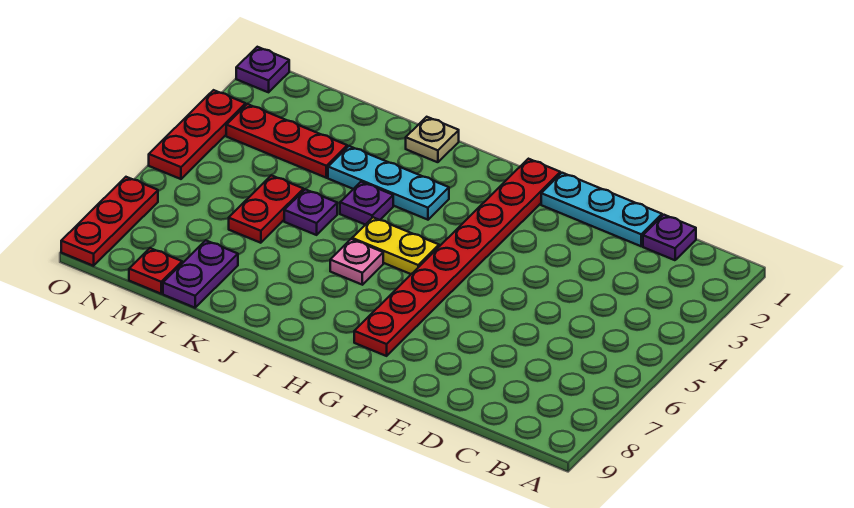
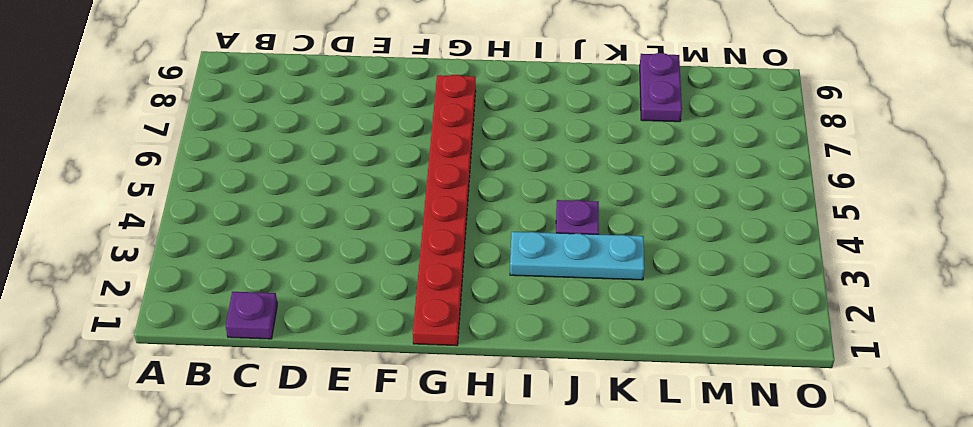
none -> cyan 1x3 plate [541,173,662,246]
none -> yellow 1x2 plate [352,217,439,274]
none -> pink 1x1 plate [330,239,383,285]

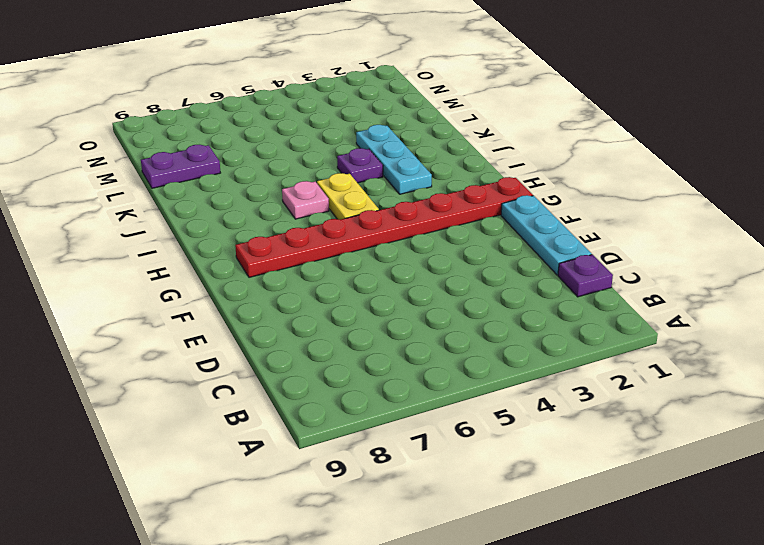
none -> tan 1x1 plate [406,117,459,162]
none -> purple 1x1 plate [284,189,337,235]
none -> red 1x3 plate [226,104,347,178]

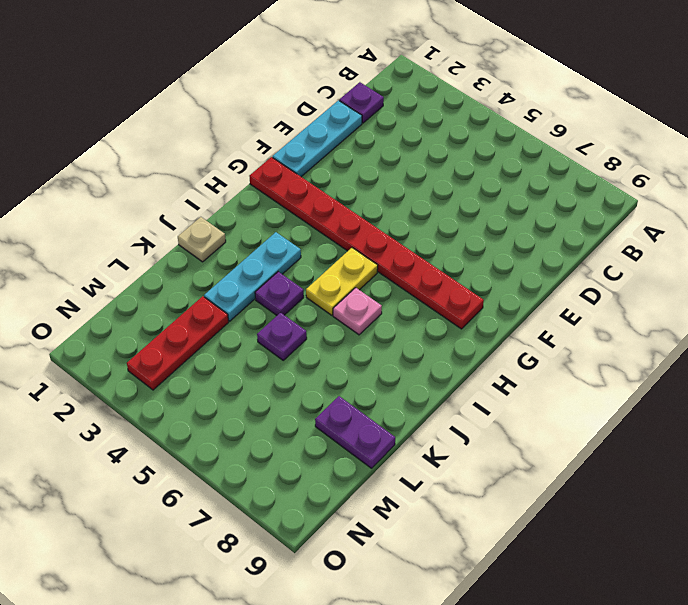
none -> red 1x2 plate [229,175,304,243]
none -> red 1x1 plate [129,248,182,294]
none -> purple 1x1 plate [236,47,289,92]

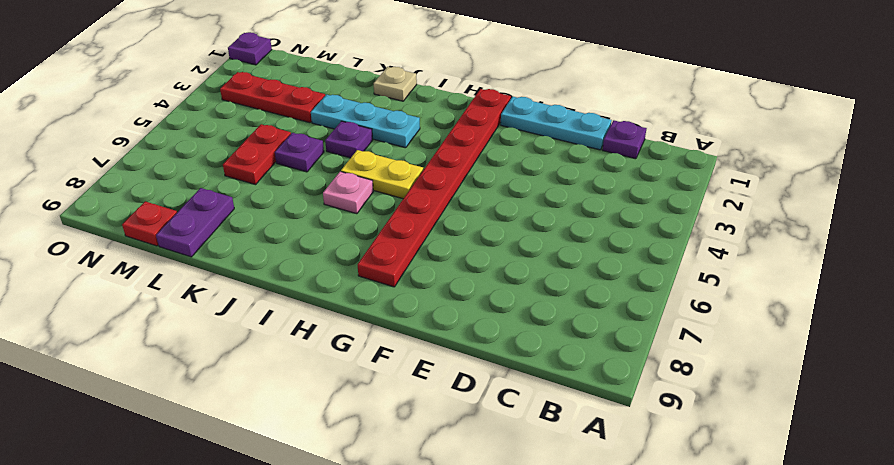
none -> red 1x3 plate [149,90,246,179]
none -> red 1x3 plate [61,177,158,266]

